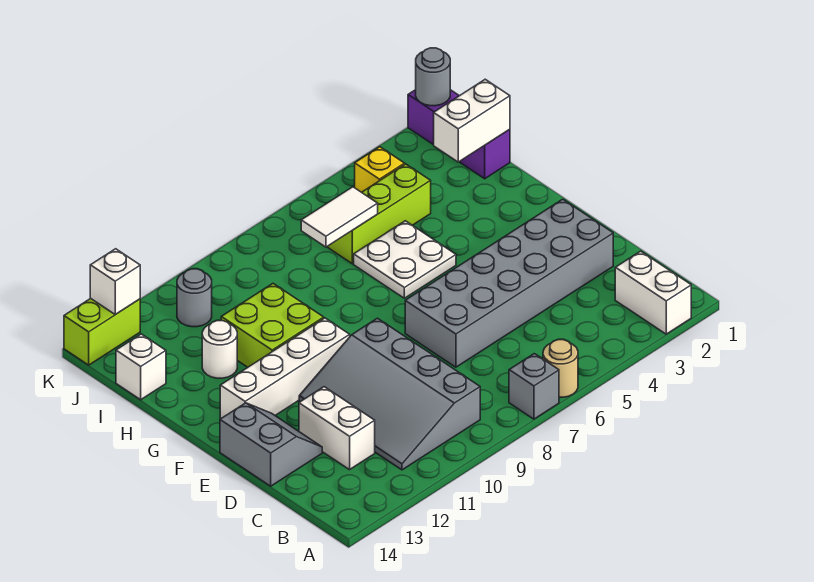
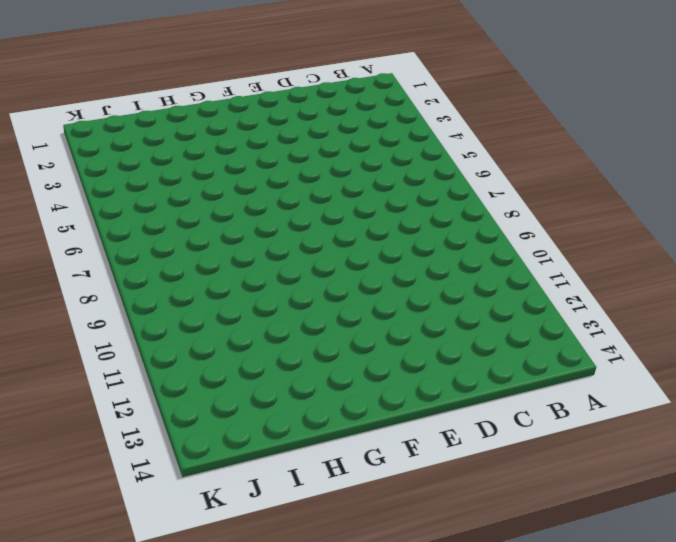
none -> white 1x2 brick [615,251,691,334]
none -> tan 1x1 round brick [543,340,578,397]
none -> grey 1x1 brick [509,354,559,419]

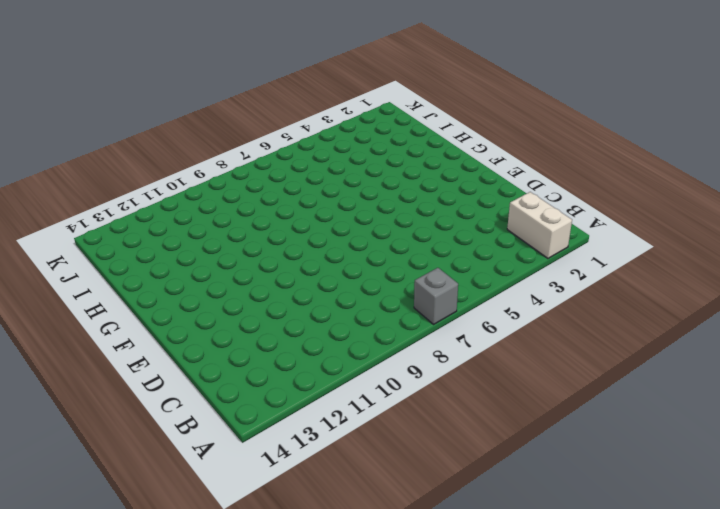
none -> tan 1x1 round brick [543,340,578,397]
none -> grey 3x4 slope [299,318,480,470]
none -> white 1x2 brick [299,387,375,470]

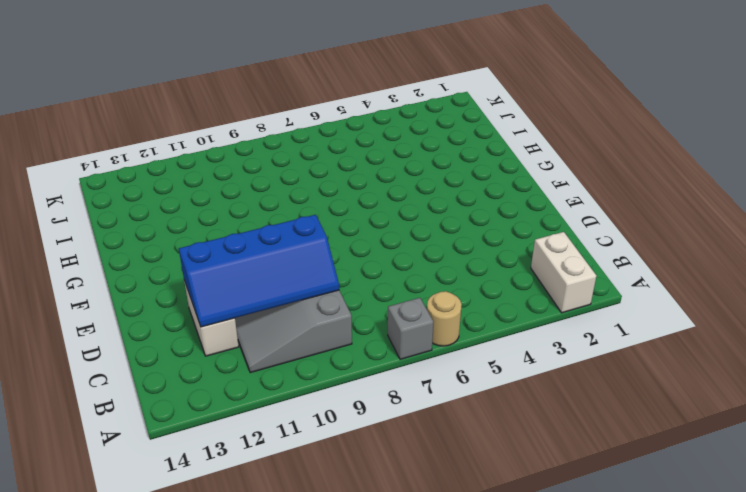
blue 2x4 slope [179,215,339,327] -> none
none -> grey 2x6 brick [405,199,613,367]
none -> grey 2x2 slope [220,403,322,486]
none -> white 1x4 brick [220,318,350,418]

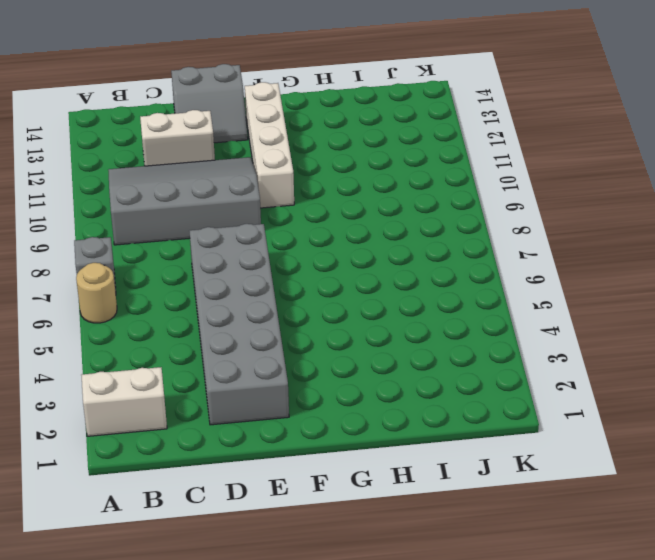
none -> white 2x2 plate [354,221,456,298]
none -> lime 2x2 brick [221,284,324,367]
none -> white 1x1 round brick [202,321,237,378]

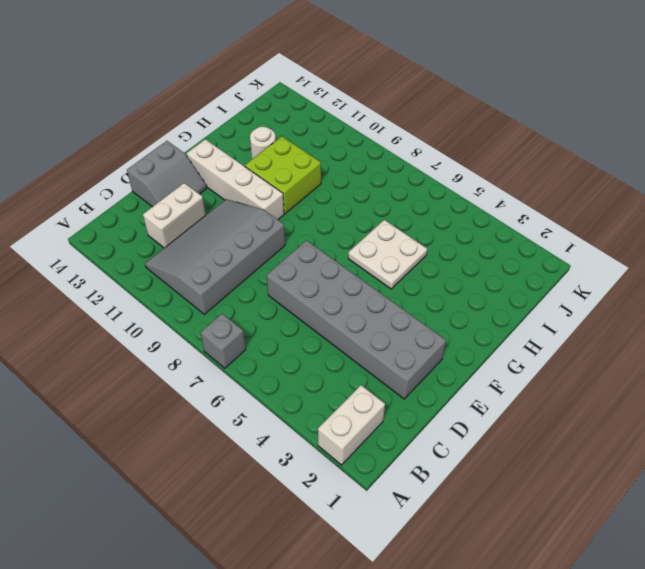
none -> tan 1x1 round brick [543,340,578,397]
none -> purple 1x3 brick [408,90,510,179]
none -> lime 1x3 brick [328,164,431,264]

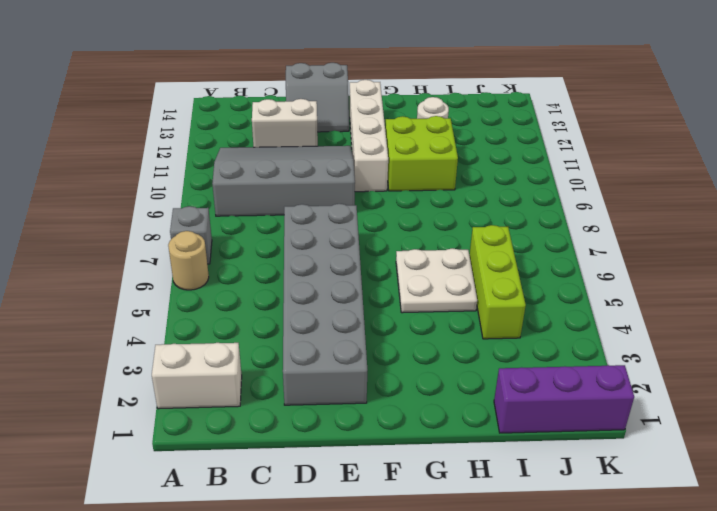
none -> white 1x1 brick [116,334,166,400]
none -> yellow 1x1 brick [355,147,405,192]
none -> grey 1x1 round brick [177,269,212,327]

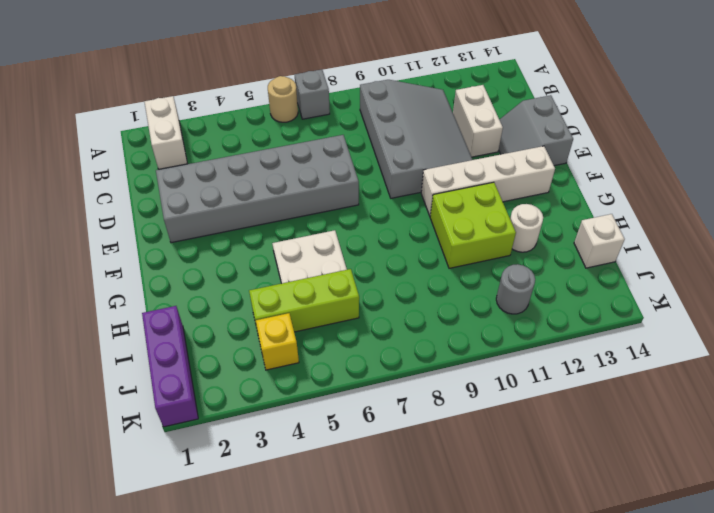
none -> lime 1x2 brick [64,298,140,365]
none -> white 1x2 brick [434,79,510,162]
none -> white 1x2 tile [301,187,378,247]

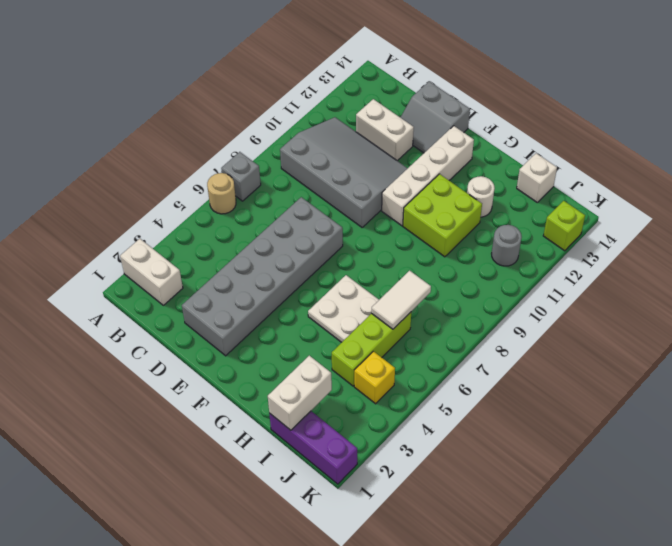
lime 1x1 brick [543,201,585,251] -> lime 1x2 brick [64,298,140,365]
none -> grey 1x1 round brick [416,48,450,106]
none -> white 1x1 brick [90,249,140,314]

